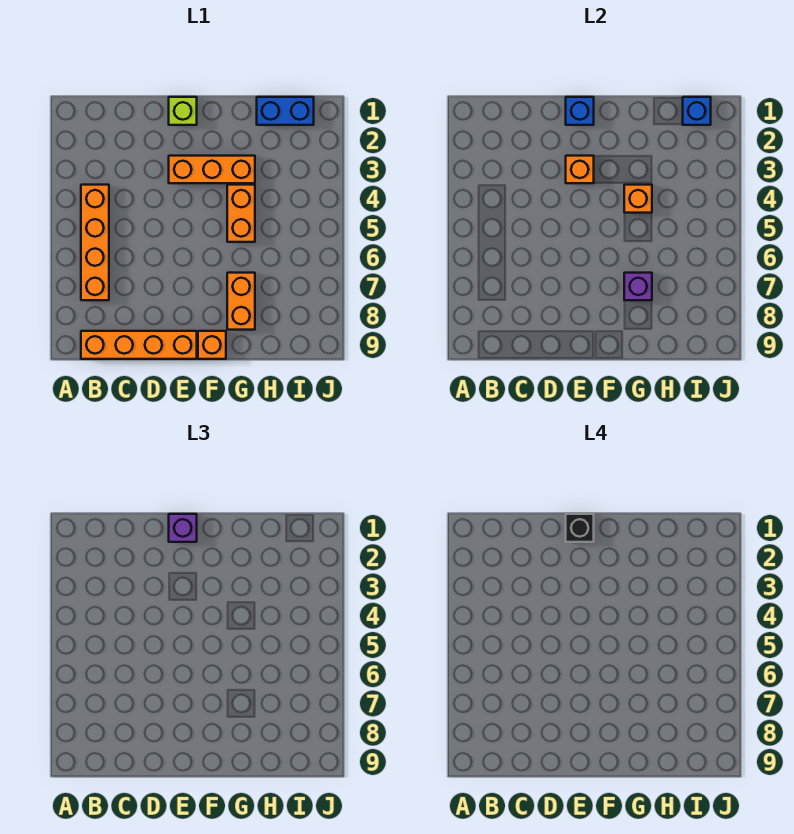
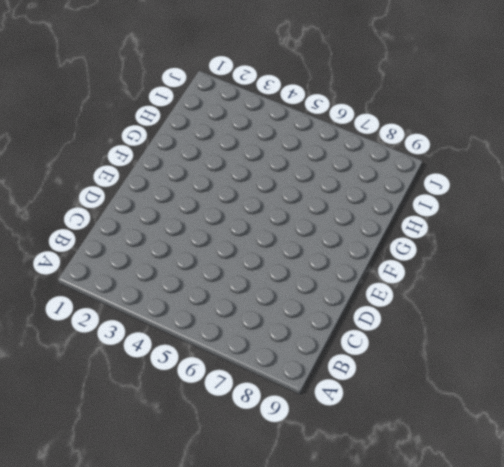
none -> orange 1x4 brick [81,185,109,300]
none -> orange 1x4 brick [81,331,197,359]
none -> lime 1x1 brick [169,97,197,125]

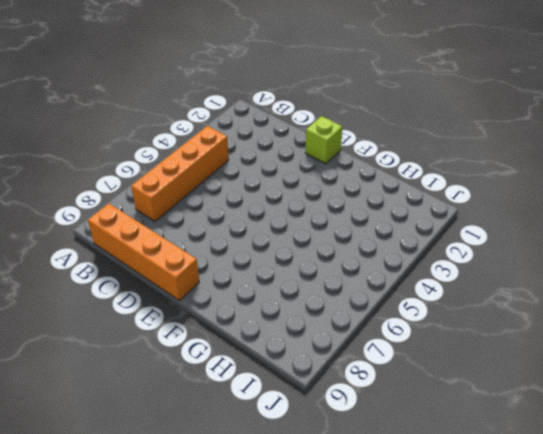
none -> orange 1x3 brick [169,156,255,183]
none -> orange 1x1 brick [198,331,226,359]
none -> orange 1x2 brick [227,185,255,242]

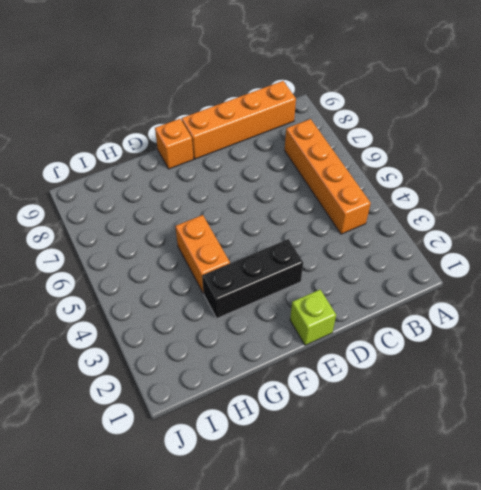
black 1x3 brick [202,239,303,318] -> orange 1x3 brick [169,156,255,183]
none -> orange 1x2 brick [227,273,255,330]
none -> blue 1x2 brick [257,97,314,125]
none -> blue 1x1 brick [566,97,594,125]

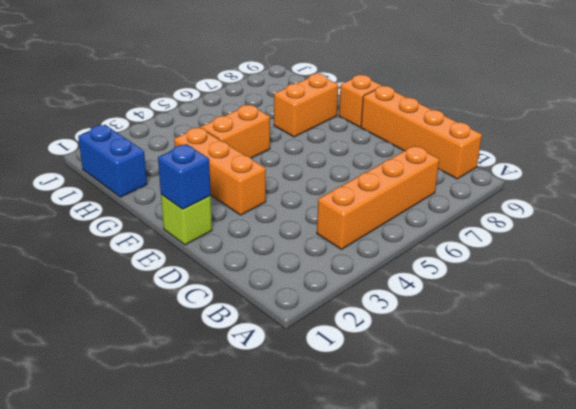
none -> orange 1x1 brick [566,156,594,183]
none -> orange 1x1 brick [624,185,652,213]
none -> purple 1x1 brick [624,273,652,300]

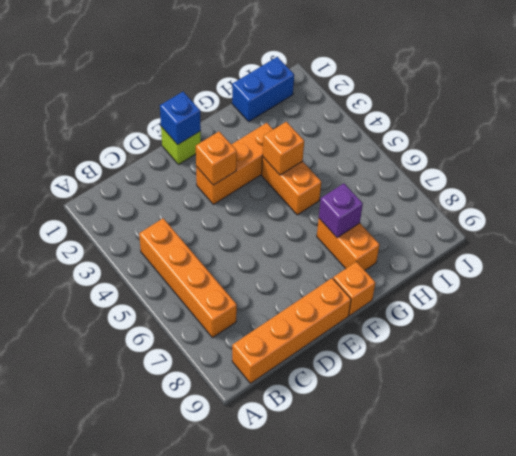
none -> blue 1x1 brick [683,97,711,125]
none -> purple 1x1 brick [169,514,197,542]
none -> black 1x1 brick [566,514,594,542]

